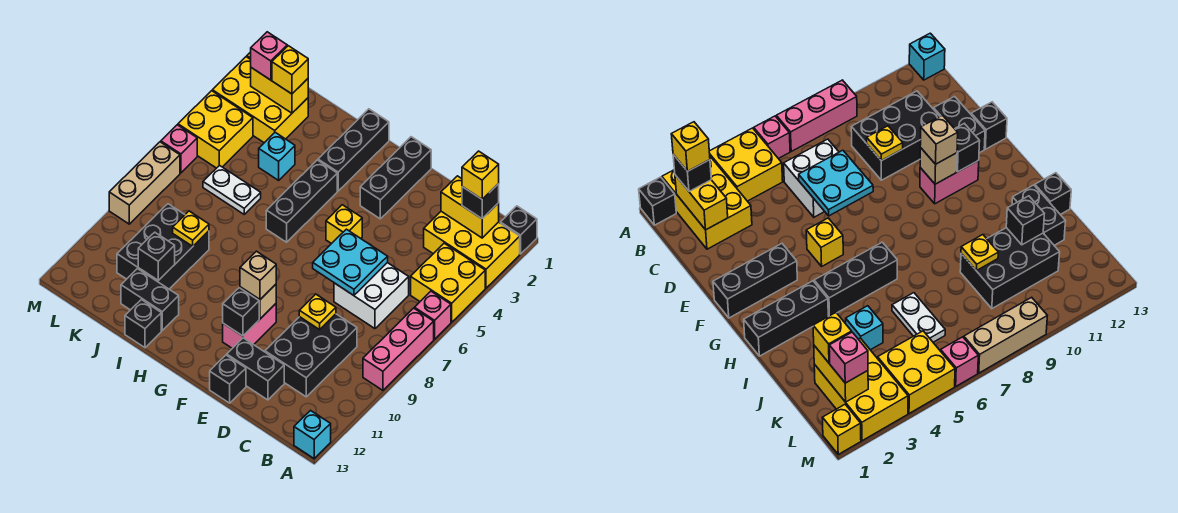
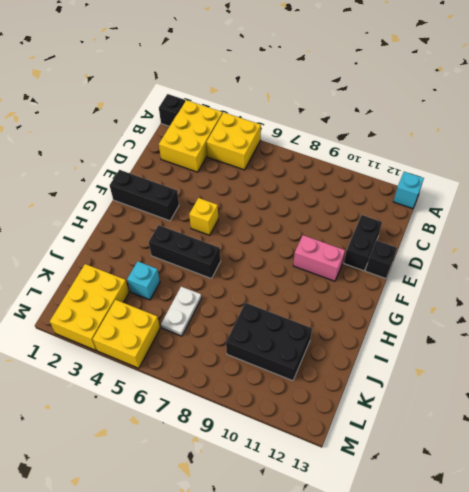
none -> pink 1x1 brick [414,291,451,339]
none -> pink 1x3 brick [363,308,434,390]
none -> white 2x2 brick [334,263,409,329]
none -> black 2x3 brick [265,314,357,397]

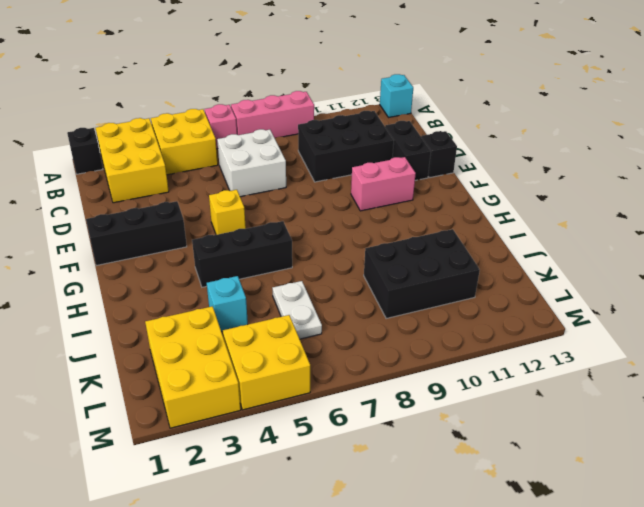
none -> black 1x3 brick [318,109,389,191]
none -> black 1x2 brick [121,269,179,330]
none -> black 1x1 brick [125,300,161,348]
none -> yellow 1x1 brick [822,404,861,454]

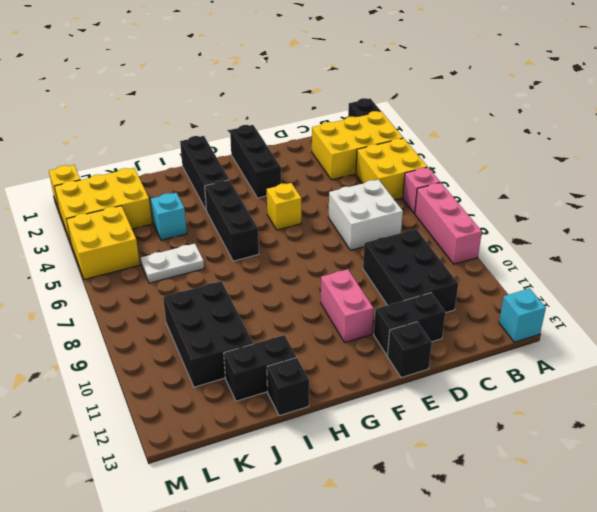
none -> pink 1x1 brick [161,125,197,173]
none -> tan 1x3 brick [109,142,180,224]
none -> yellow 1x2 brick [441,176,499,238]
none -> cyan 2x2 plate [313,229,388,295]

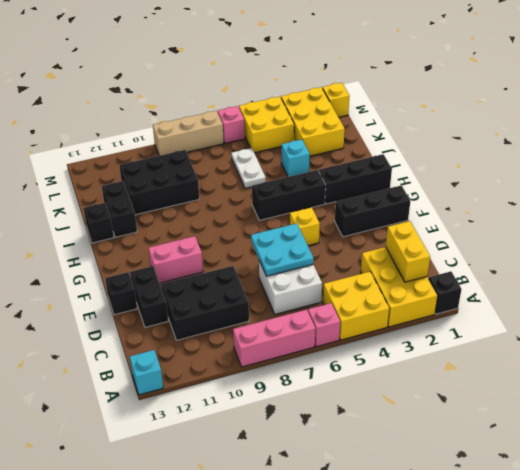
none -> yellow 1x1 plate [299,294,336,330]
none -> tan 1x1 brick [240,284,276,319]
none -> black 1x1 brick [223,288,259,336]
none -> yellow 1x1 plate [173,211,209,246]

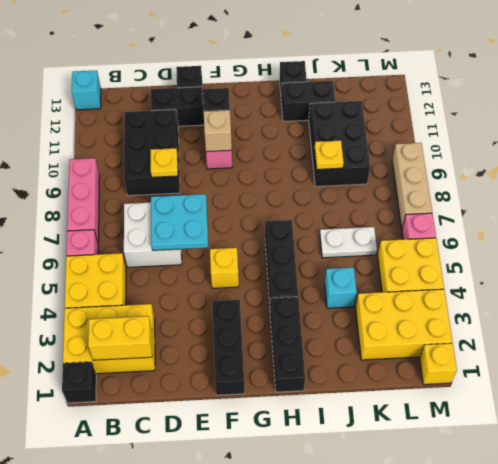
none -> black 1x1 brick [138,232,175,281]
none -> yellow 1x2 brick [251,68,308,113]
none -> black 1x1 brick [462,184,499,219]
none -> tan 1x1 brick [240,251,276,299]

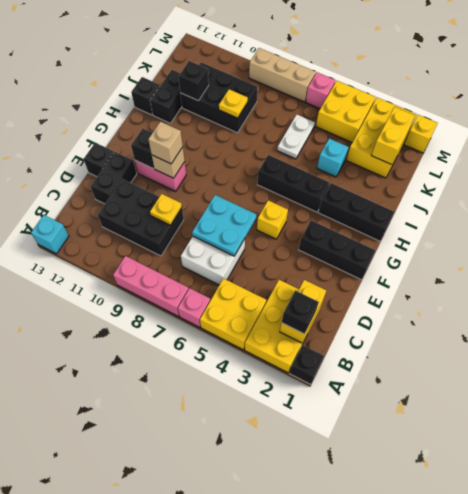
none -> yellow 1x1 brick [272,46,308,94]
none -> pink 1x1 brick [251,32,287,80]
none -> yellow 1x1 brick [462,151,499,199]

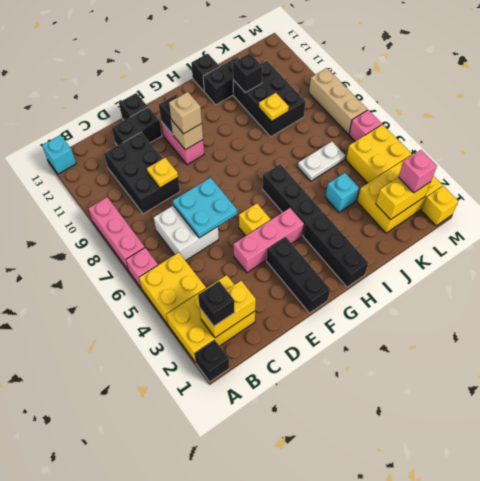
pink 1x3 brick [233,208,304,273] -> none
none -> yellow 1x1 brick [272,46,308,94]
none -> yellow 1x1 brick [462,151,499,199]

